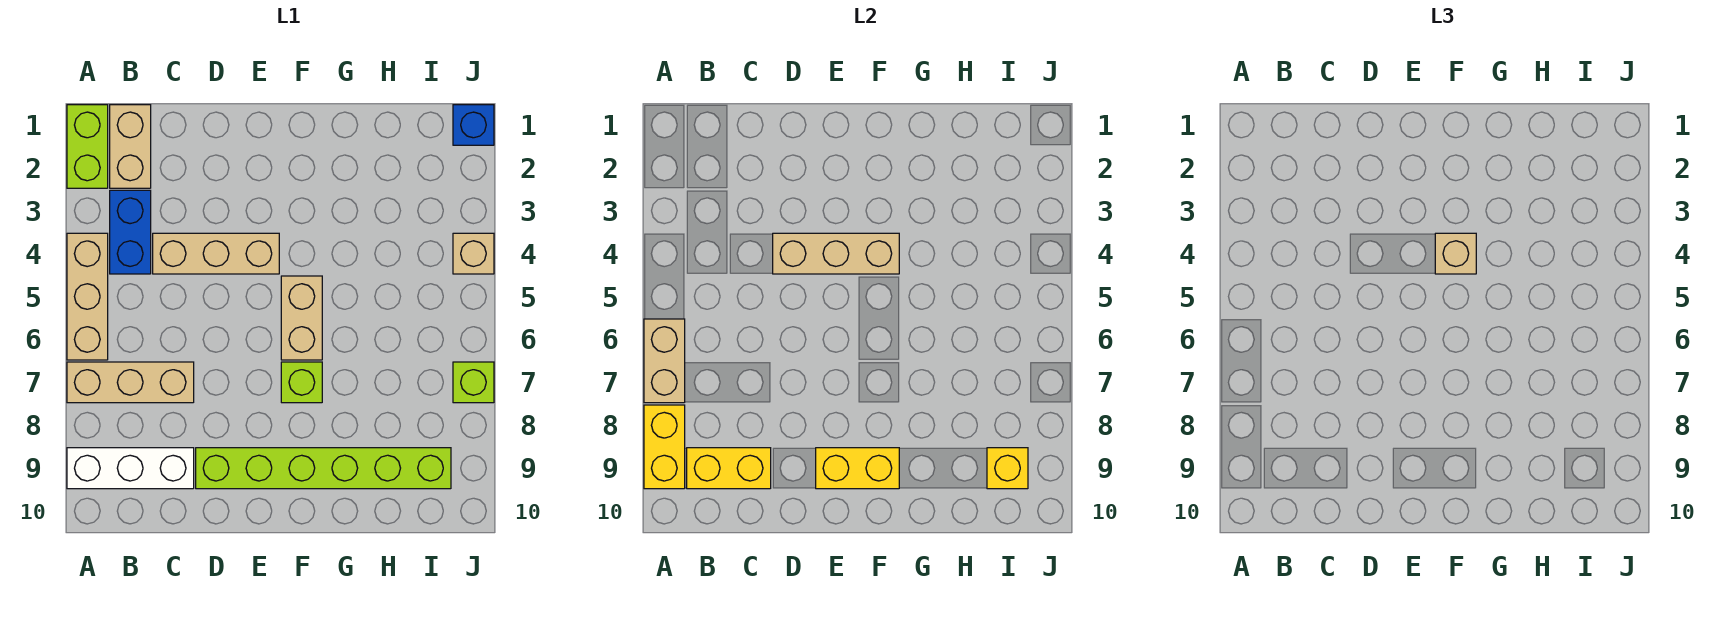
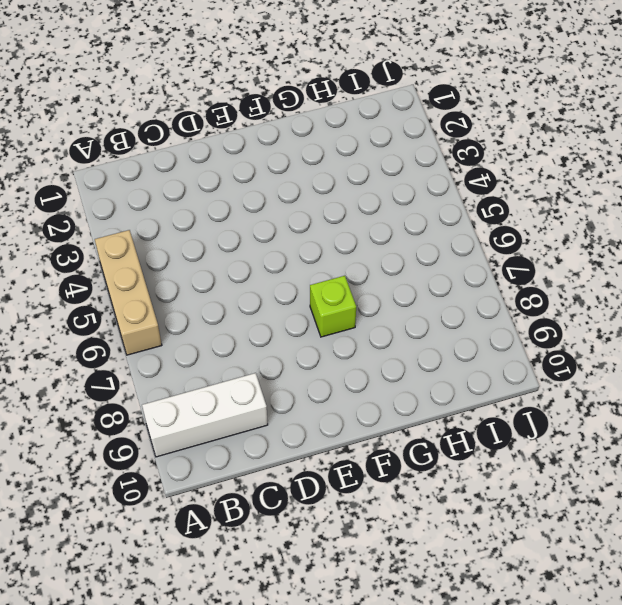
none -> lime 1x2 brick [67,105,108,188]
none -> tan 1x3 brick [67,362,194,403]
none -> tan 1x2 brick [110,105,151,188]

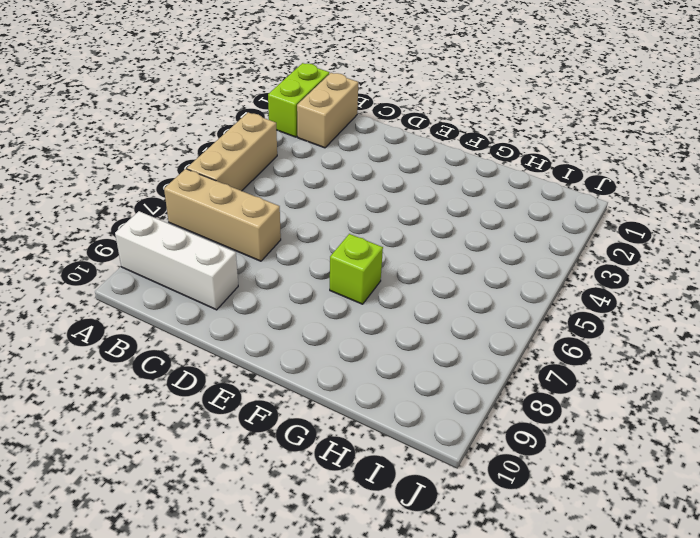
none -> blue 1x2 brick [110,190,151,274]
none -> tan 1x3 brick [153,233,279,274]
none -> lime 1x6 brick [196,448,451,489]

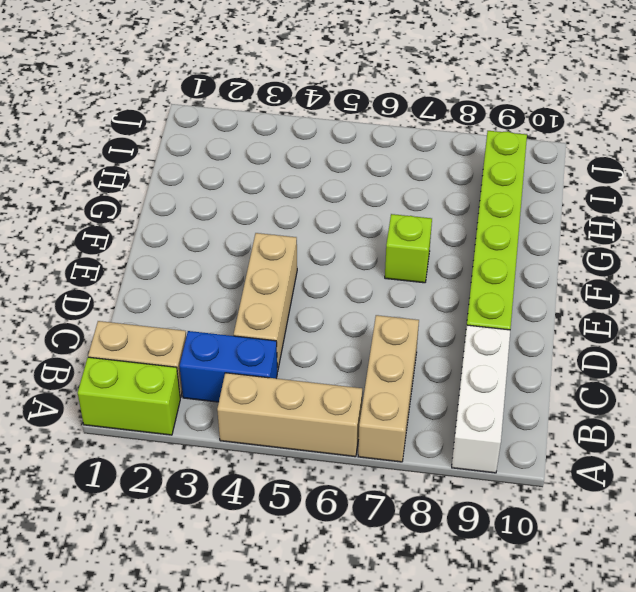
none -> tan 1x2 brick [281,276,322,360]
none -> blue 1x1 brick [453,105,494,145]
none -> tan 1x1 brick [453,233,494,274]

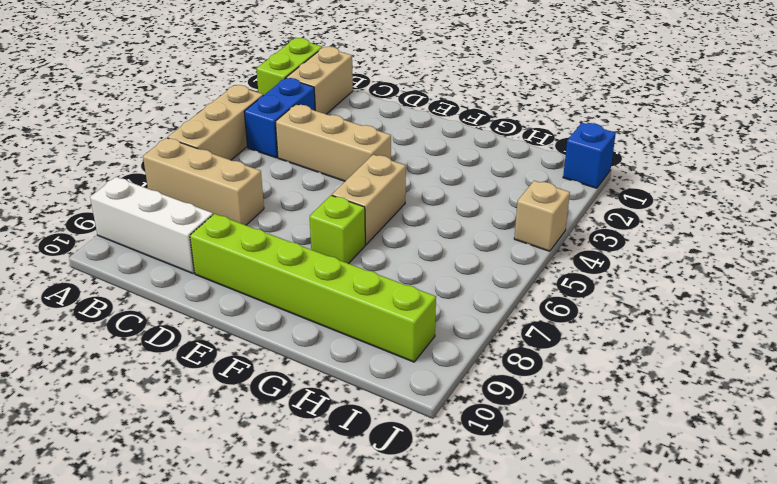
none -> lime 1x1 brick [453,362,494,403]
none -> tan 1x2 brick [644,319,685,403]
none -> yellow 1x2 brick [644,405,685,489]

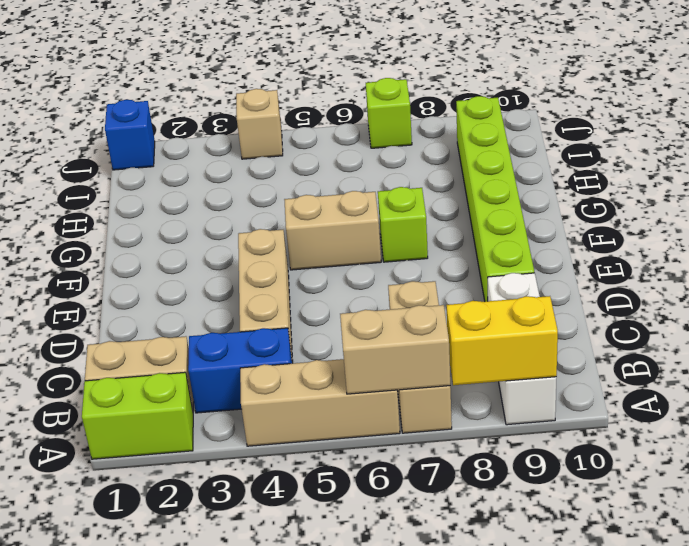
none -> yellow 1x2 brick [687,448,771,489]
none -> tan 1x3 brick [773,233,899,274]
none -> yellow 1x2 brick [816,448,899,489]

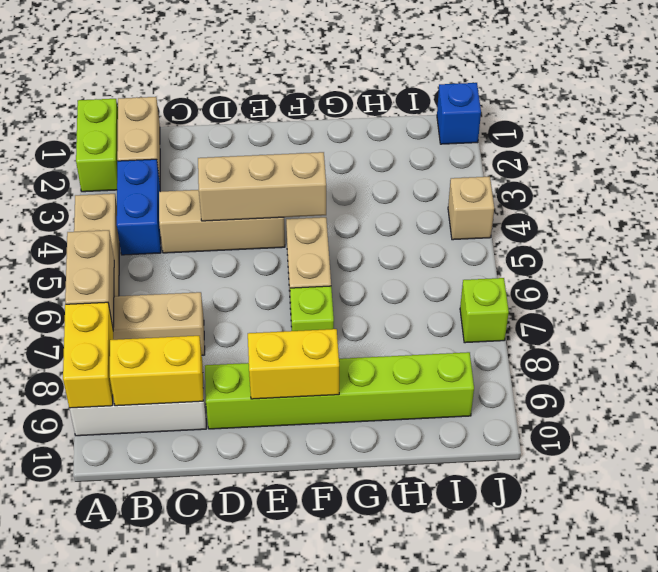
none -> yellow 1x1 brick [987,448,1028,489]
none -> tan 1x1 brick [1435,233,1476,274]

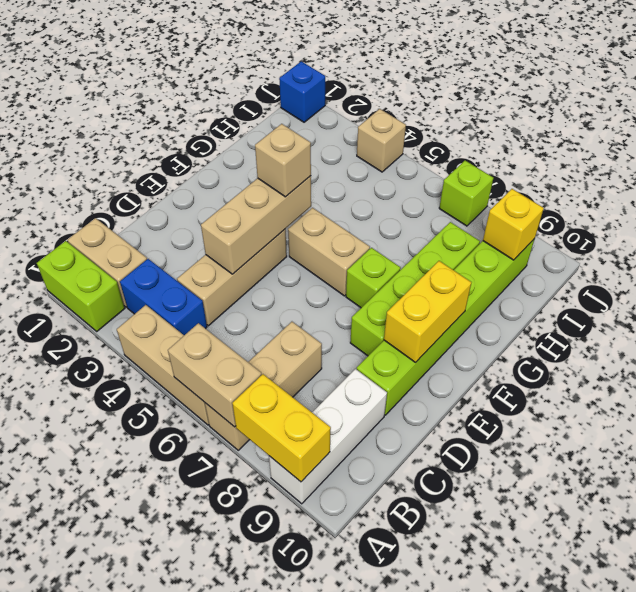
lime 1x4 brick [350,222,480,356] -> none
none -> yellow 1x2 brick [687,448,771,489]

